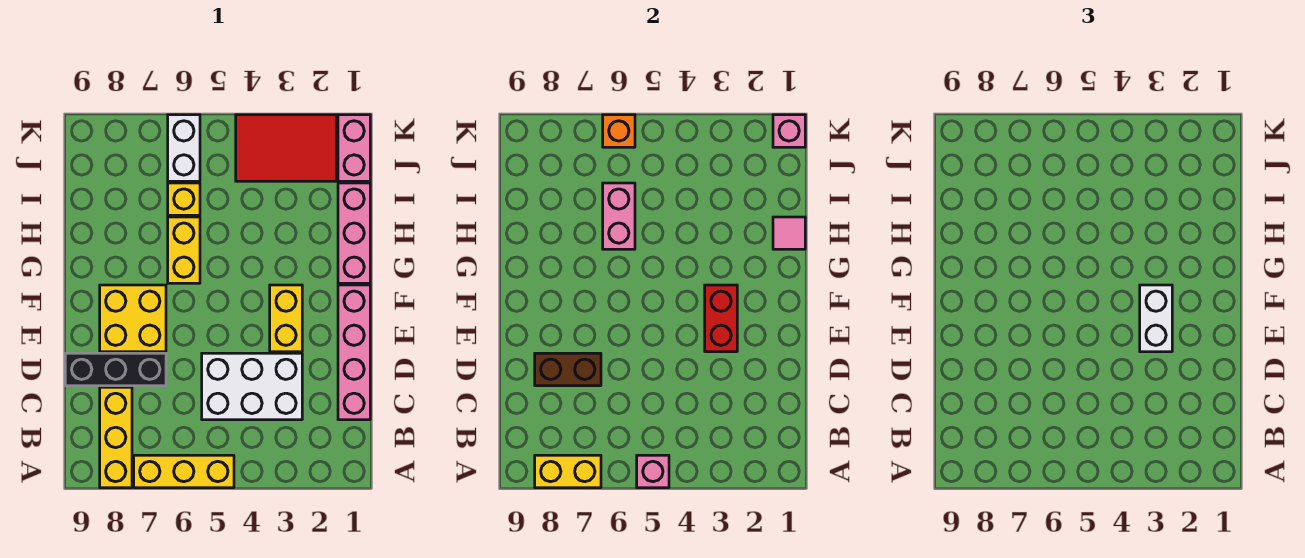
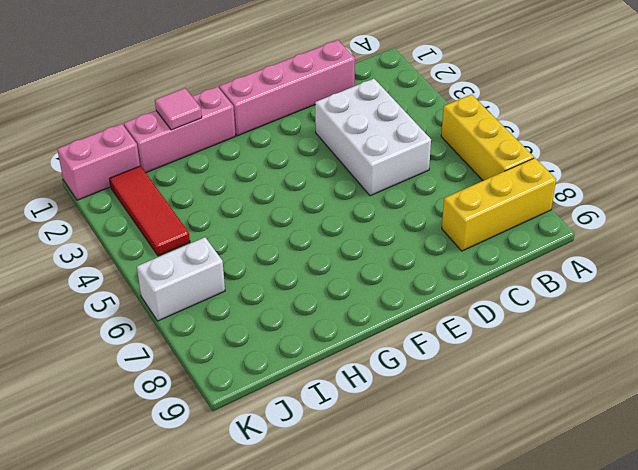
red 1x3 tile [109,166,190,256] -> red 2x3 tile [236,115,336,181]
none -> black 1x3 brick [65,353,166,386]
none -> yellow 1x2 brick [270,285,302,352]
none -> yellow 2x2 brick [100,285,166,352]

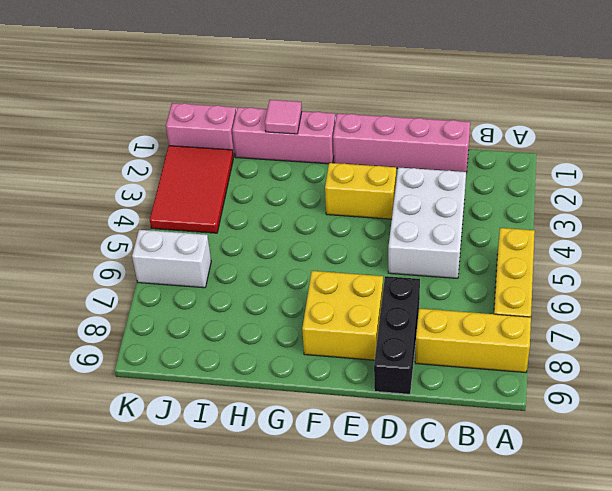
none -> yellow 1x2 brick [168,217,200,283]
none -> yellow 1x1 brick [168,183,200,215]
none -> pink 1x1 brick [637,455,669,488]

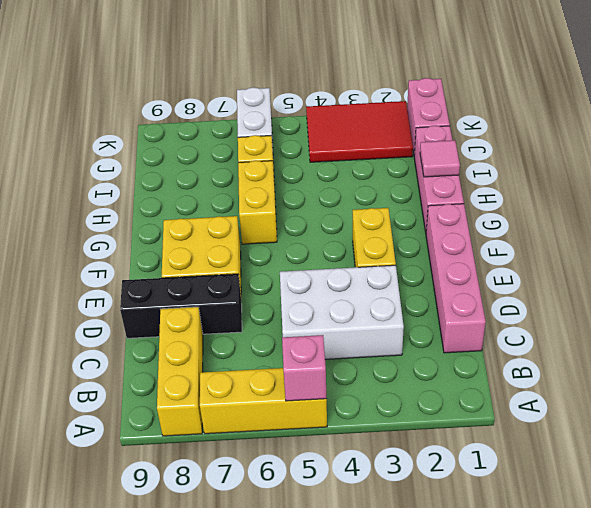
none -> yellow 1x2 brick [535,455,601,488]
none -> brown 1x2 brick [535,353,601,386]
none -> red 1x2 brick [705,285,737,352]

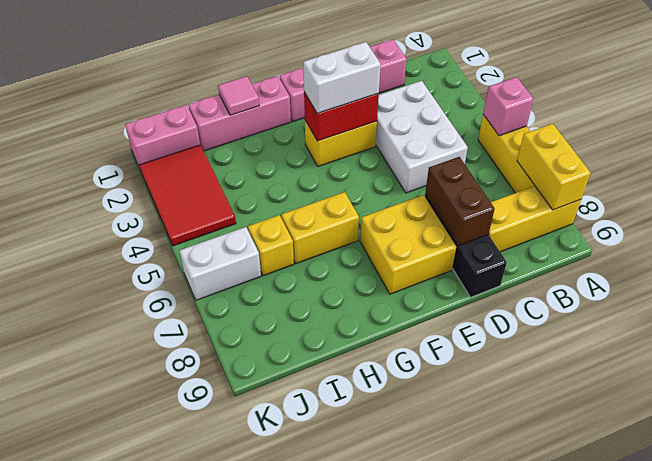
none -> pink 1x2 brick [603,183,635,249]
none -> pink 1x1 brick [773,115,805,147]
none -> orange 1x1 brick [603,115,635,147]

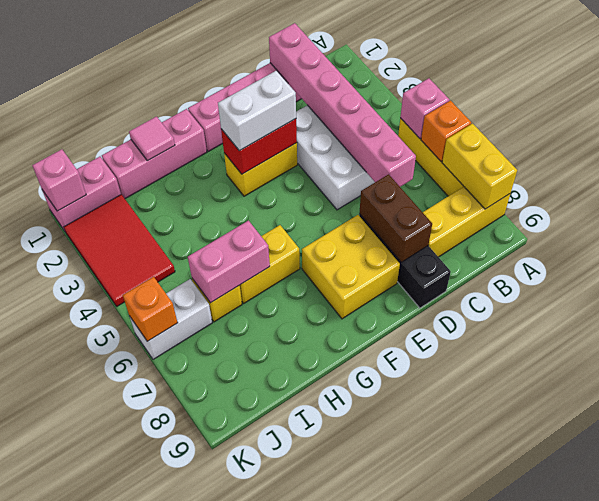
orange 1x1 brick [421,101,471,161] -> none
pink 1x6 brick [269,23,416,187] -> none

